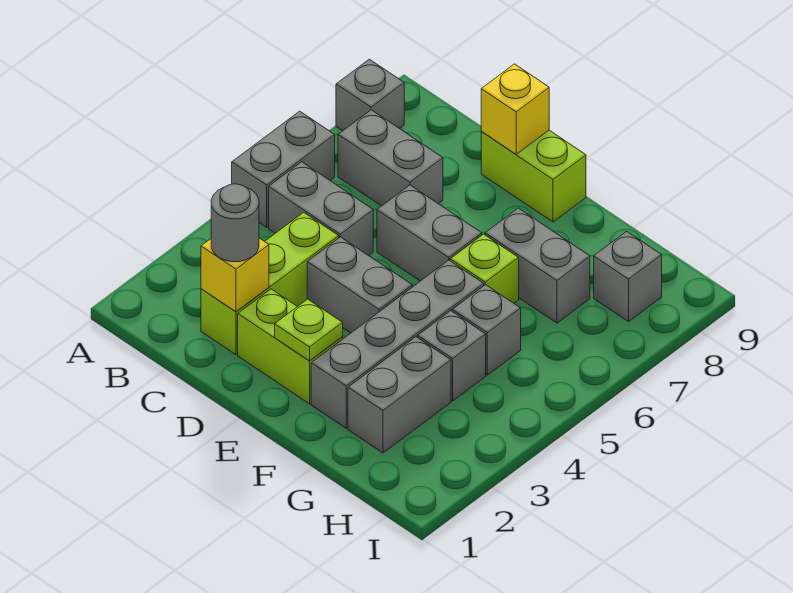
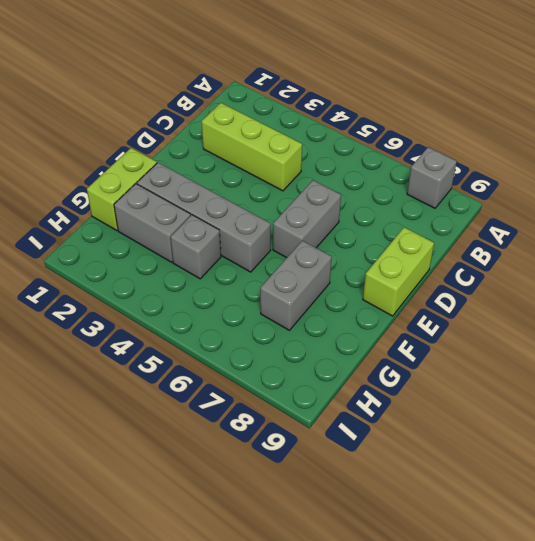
lime 1x2 brick [87,148,157,231] -> lime 1x2 brick moved to [238,289,343,404]
none -> grey 1x2 brick [232,111,335,227]
none -> grey 1x2 brick [269,162,373,256]
none -> grey 1x2 brick [338,110,443,206]

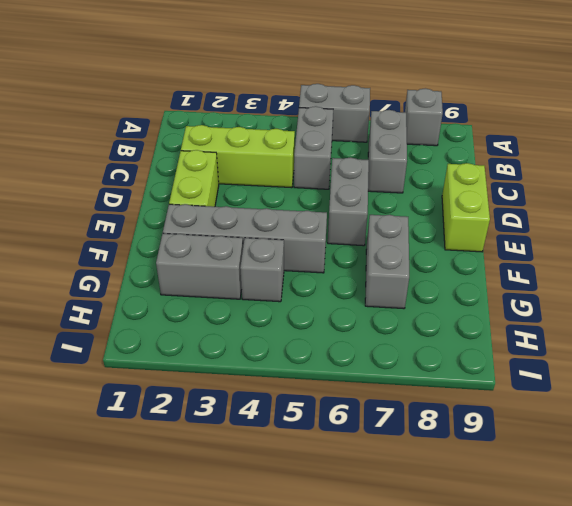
none -> grey 1x2 brick [307,237,412,333]
none -> lime 1x1 brick [450,234,519,303]
none -> grey 1x1 brick [452,285,521,375]

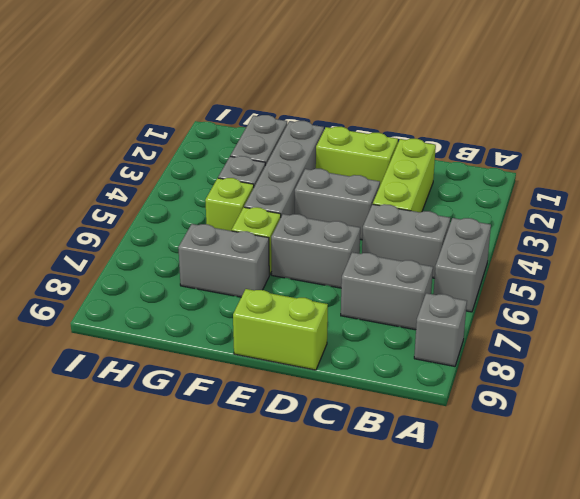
lime 1x1 brick [205,178,254,231] -> grey 1x1 brick [452,285,521,375]
none -> grey 1x1 brick [594,231,662,322]
none -> yellow 1x1 brick [201,238,269,312]
none -> yellow 1x1 brick [481,64,549,154]

